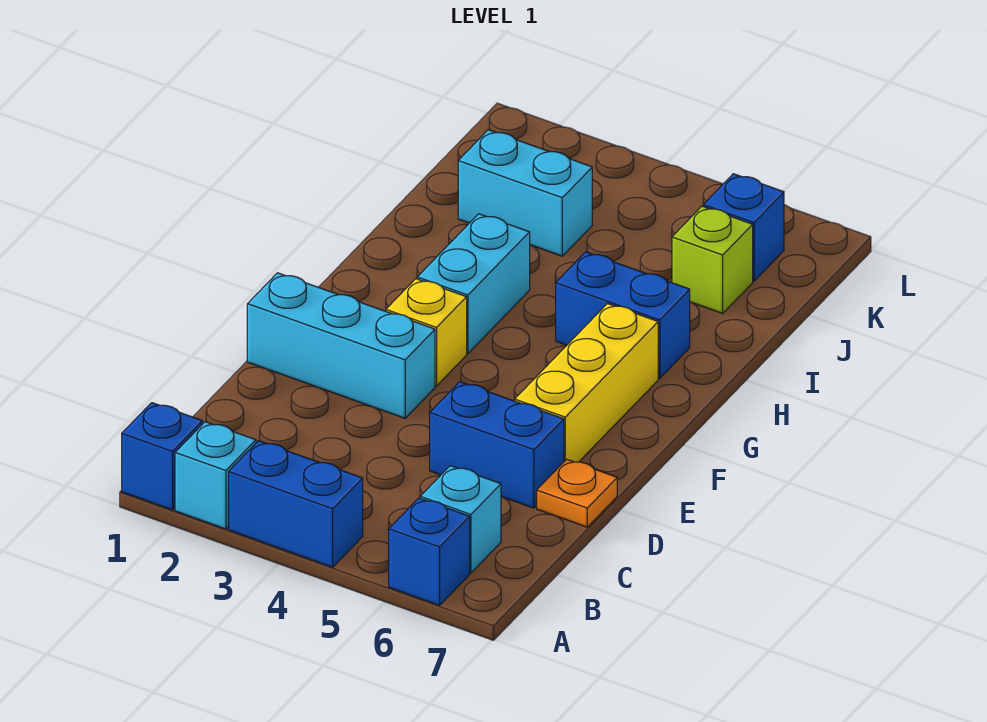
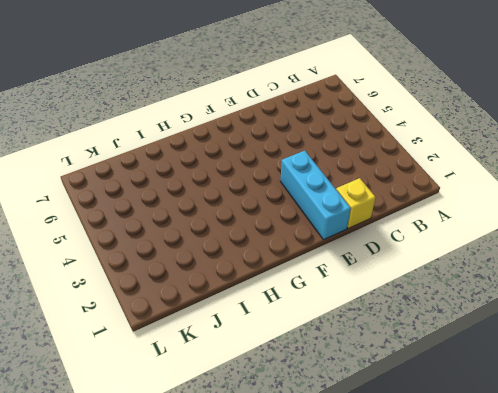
yellow 1x1 brick [336,178,376,228] -> yellow 1x1 brick moved to [386,279,467,386]
none -> blue 1x1 brick [122,403,202,510]
none -> cyan 1x1 brick [175,422,256,529]
none -> blue 1x2 brick [229,441,363,567]

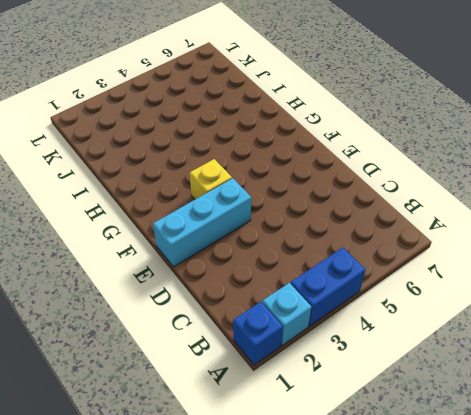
none -> blue 1x1 brick [389,498,470,605]
none -> cyan 1x1 brick [420,466,501,573]
none -> blue 1x2 brick [430,382,564,508]

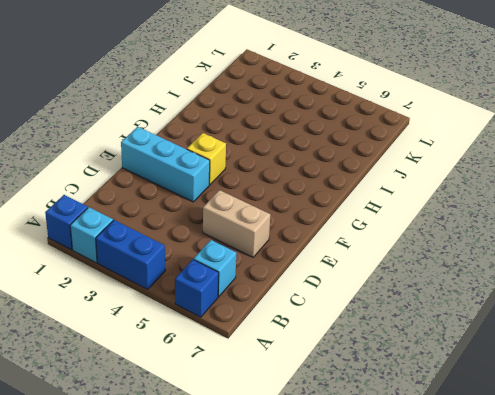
tan 1x2 brick [203,190,270,257] -> blue 1x2 brick [430,382,564,508]
none -> orange 1x1 plate [537,459,617,527]
none -> yellow 1x3 brick [515,304,658,462]
none -> cyan 1x2 brick [417,214,530,353]

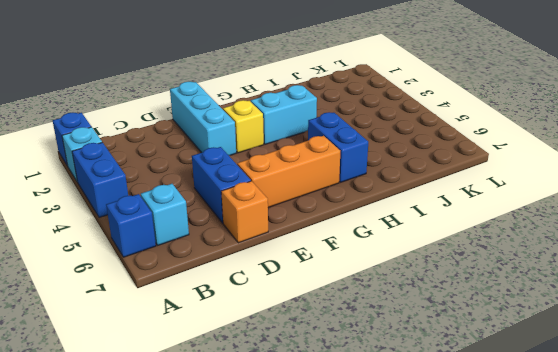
orange 1x1 brick [221,181,268,243] -> orange 1x1 plate [537,459,617,527]
orange 1x3 brick [237,136,340,207] -> yellow 1x3 brick [515,304,658,462]
none -> cyan 1x2 brick [458,130,592,256]
none -> lime 1x1 brick [672,206,753,313]
none -> blue 1x1 brick [703,174,784,281]

